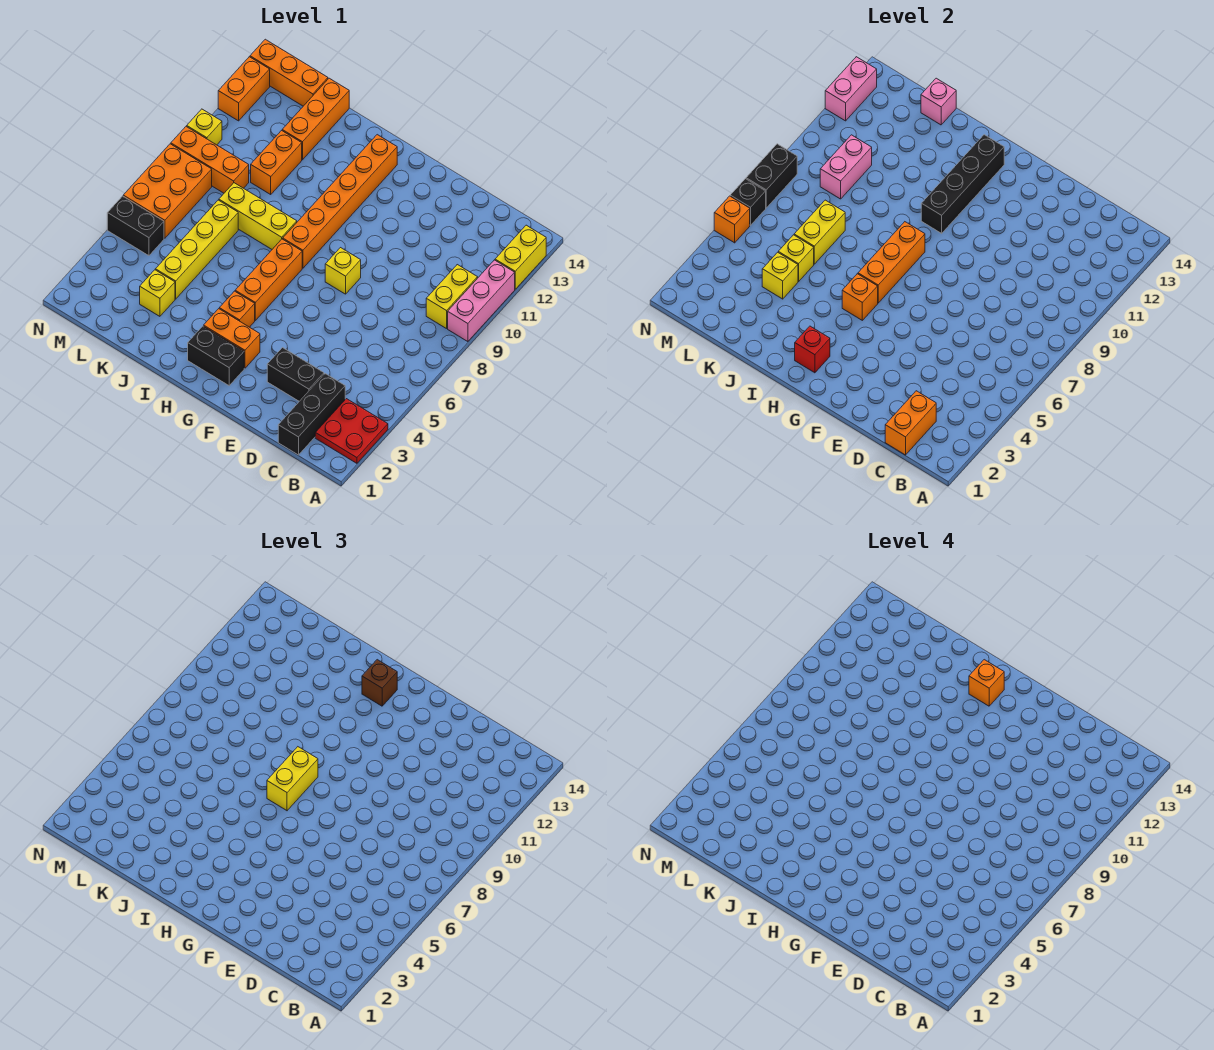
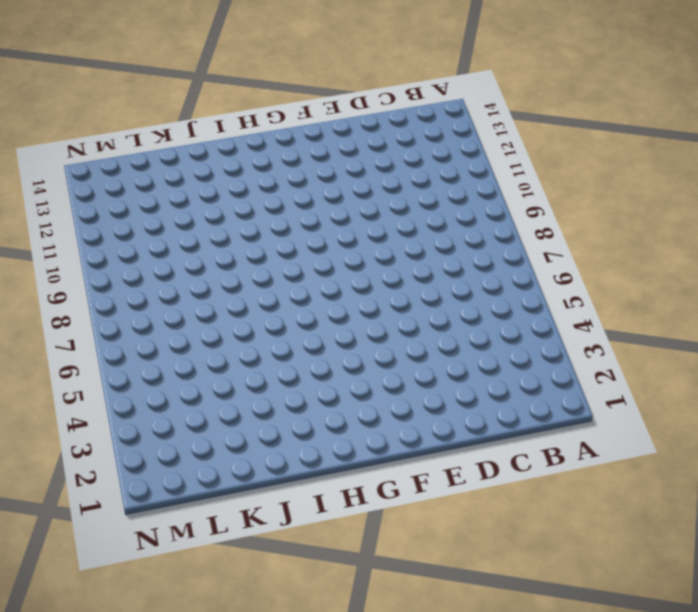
none -> red 2x2 plate [315,399,388,463]
none -> pink 1x3 brick [448,260,515,342]
none -> yellow 1x2 brick [495,225,546,289]
none -> yellow 1x2 brick [426,265,478,329]

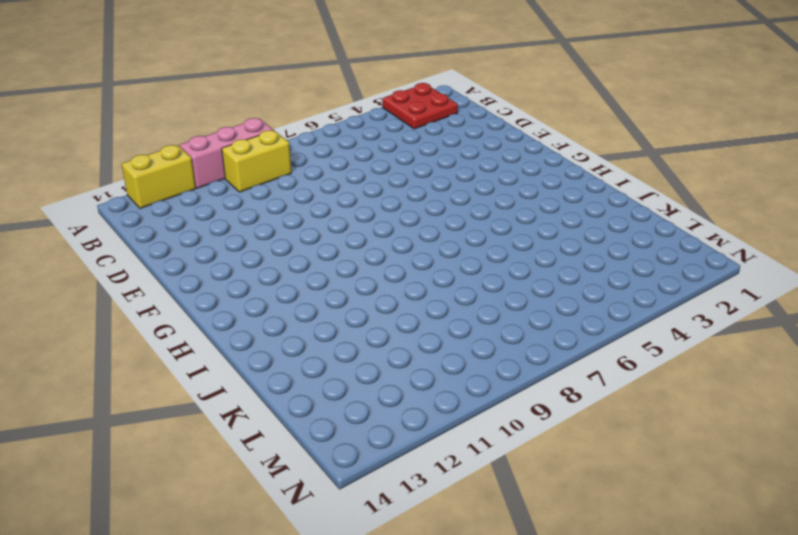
none -> black 1x3 brick [278,374,345,455]
none -> black 1x2 brick [267,348,324,401]
none -> yellow 1x1 brick [325,248,361,294]
none -> black 1x2 brick [188,326,244,386]

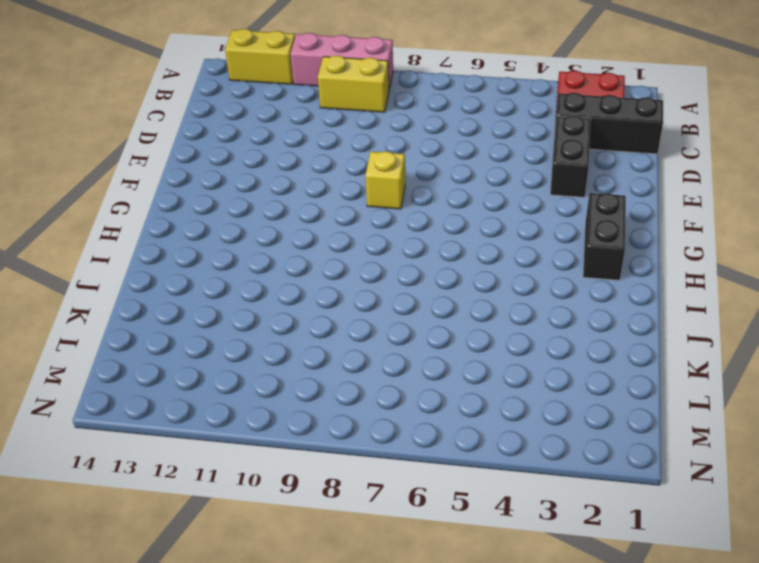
none -> orange 1x2 brick [204,309,260,368]
none -> orange 1x1 brick [219,291,255,327]
none -> orange 1x3 brick [235,239,302,320]
none -> orange 1x6 brick [283,135,397,268]

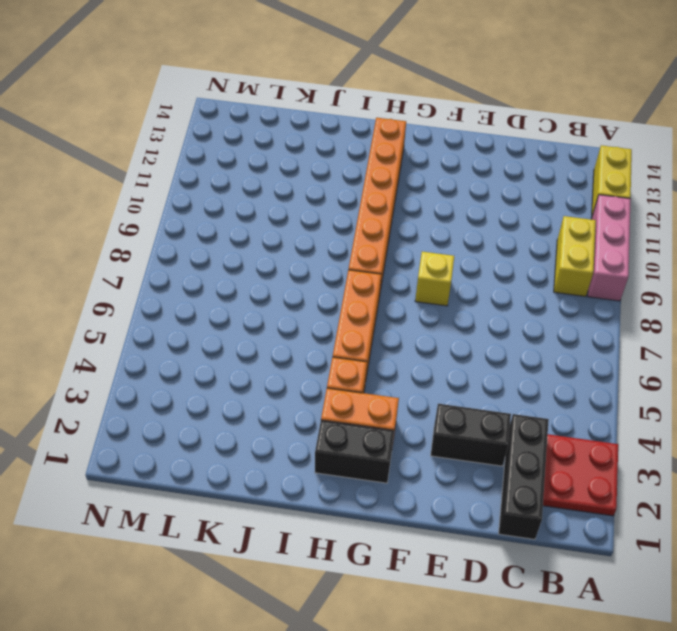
none -> yellow 1x3 brick [219,183,297,249]
none -> yellow 1x1 brick [140,270,175,316]
none -> yellow 1x4 brick [155,200,238,299]
none -> orange 1x2 brick [251,131,302,194]

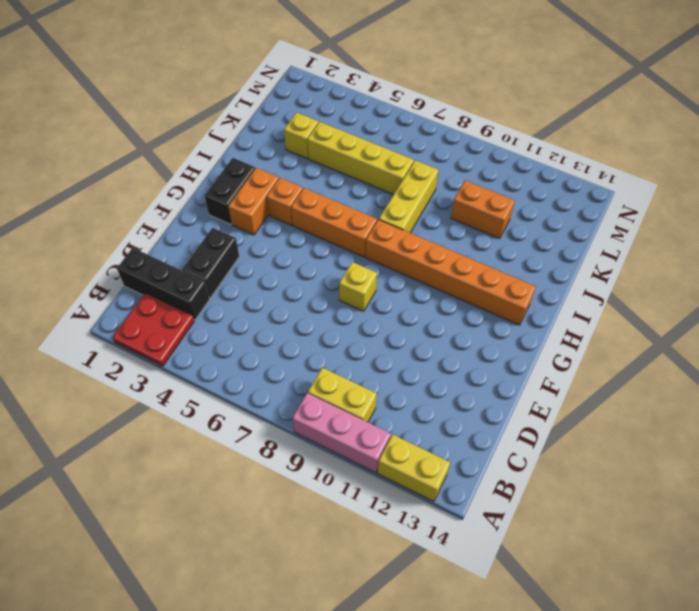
none -> orange 1x3 brick [282,78,349,160]
none -> orange 1x3 brick [171,127,249,193]
none -> orange 1x3 brick [250,39,328,106]
none -> black 1x2 brick [107,196,164,256]

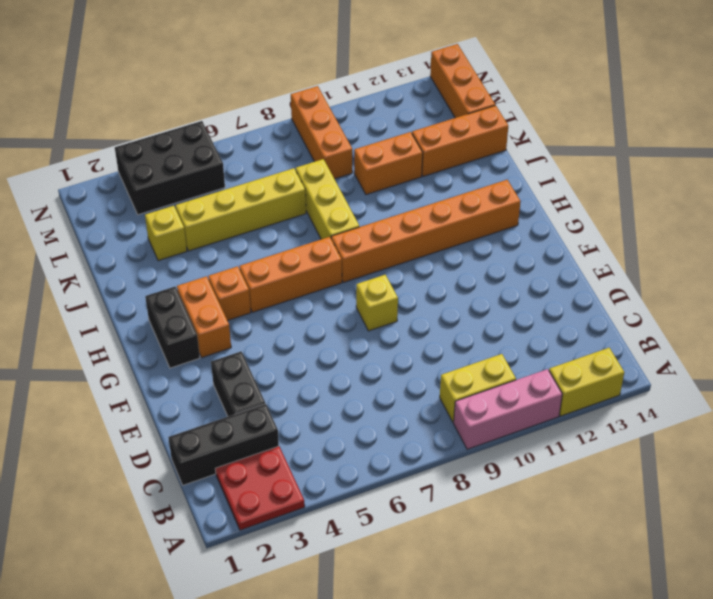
black 2x3 brick [115,121,225,215] -> black 1x2 brick [107,196,164,256]
none -> orange 2x3 brick [123,144,212,238]
none -> yellow 1x1 brick [187,109,222,145]
none -> orange 1x2 brick [218,57,270,121]
none -> orange 1x2 brick [885,391,936,455]

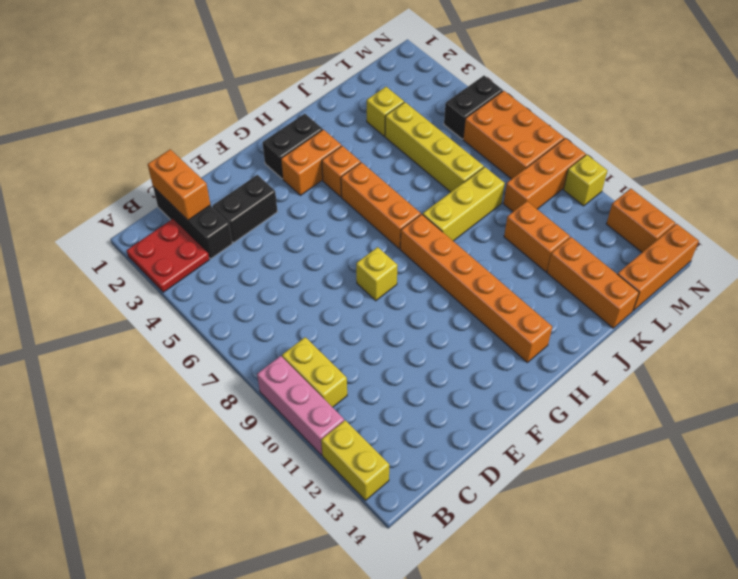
none -> red 1x1 brick [795,326,830,373]
none -> orange 1x1 brick [842,274,878,320]
none -> orange 1x3 brick [858,222,925,303]
none -> black 1x4 brick [921,135,1004,233]

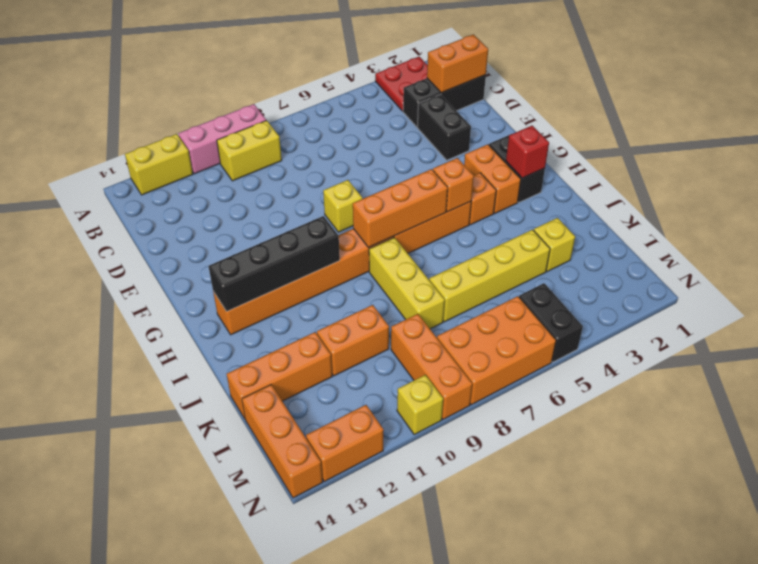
none -> yellow 1x1 brick [762,252,798,299]
none -> yellow 1x1 brick [778,235,814,282]
none -> yellow 1x2 brick [794,200,845,264]
none -> pink 1x1 brick [921,78,956,125]

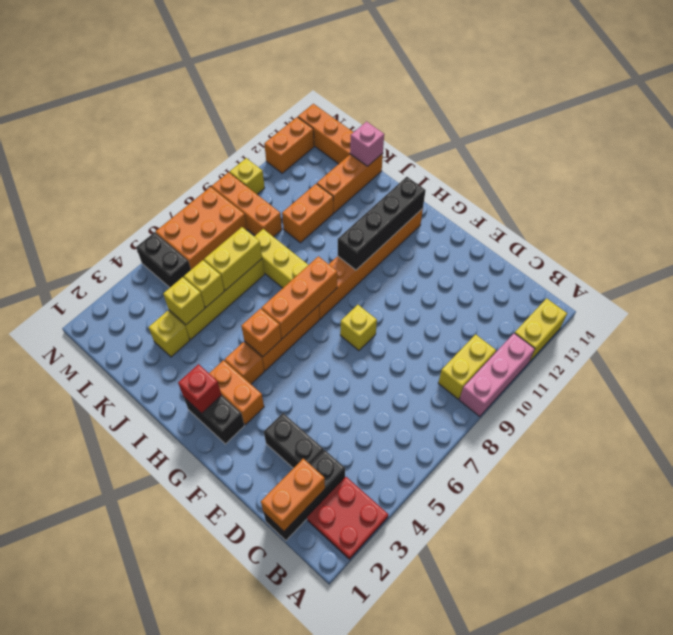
none -> pink 1x2 brick [820,135,872,199]
none -> orange 1x1 brick [714,196,750,243]
none -> black 1x1 brick [730,179,766,225]
none -> black 1x2 brick [746,144,797,208]

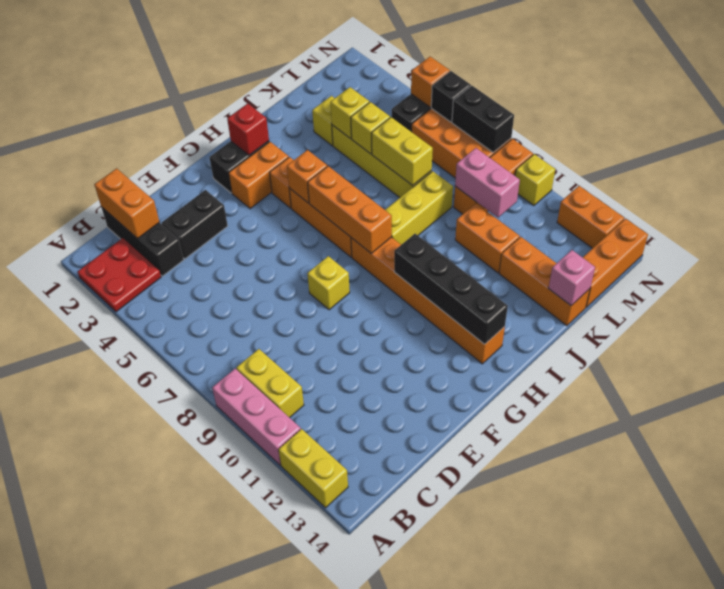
none -> pink 1x2 brick [825,57,877,121]
none -> yellow 1x2 brick [267,747,318,811]
none -> brown 1x1 brick [362,660,397,706]
none -> orange 1x1 brick [969,660,1004,706]

